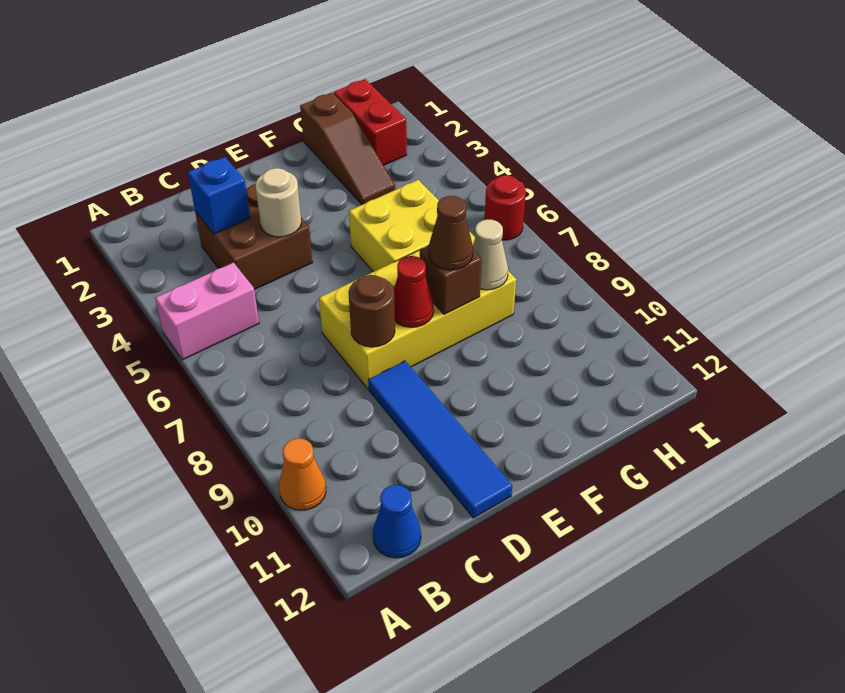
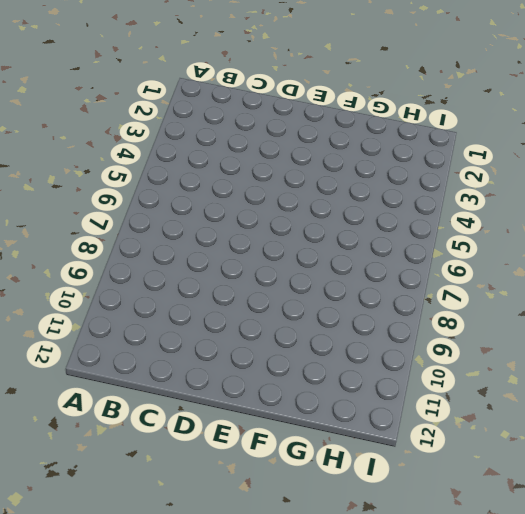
none -> pink 1x2 brick [155,263,259,360]
none -> orange 1x1 cone [279,438,326,510]
none -> blue 1x1 cone [373,485,421,558]

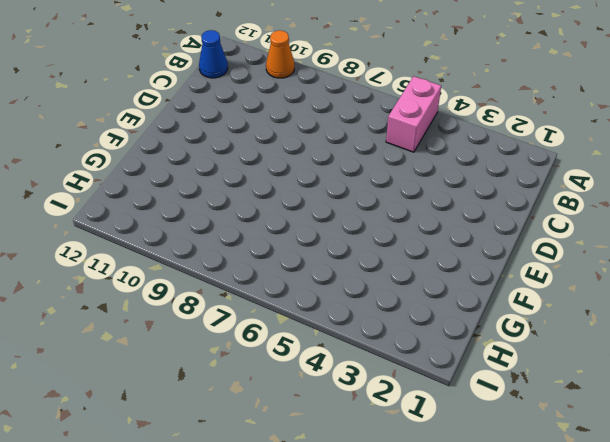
none -> brown 2x2 brick [195,184,313,290]
none -> yellow 2x4 brick [319,231,516,389]
none -> blue 1x4 tile [368,361,512,518]

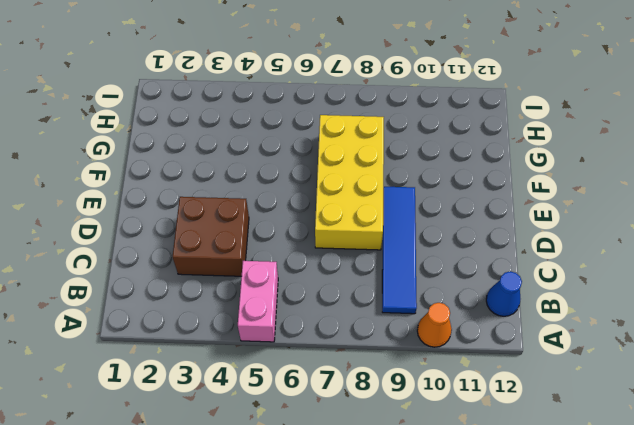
blue 1x4 tile [382,187,417,314] -> blue 1x4 tile turned to [368,361,512,518]
none -> yellow 2x2 brick [349,180,439,272]
none -> brown 1x3 slope [300,93,395,205]
none -> red 1x2 brick [334,79,407,165]

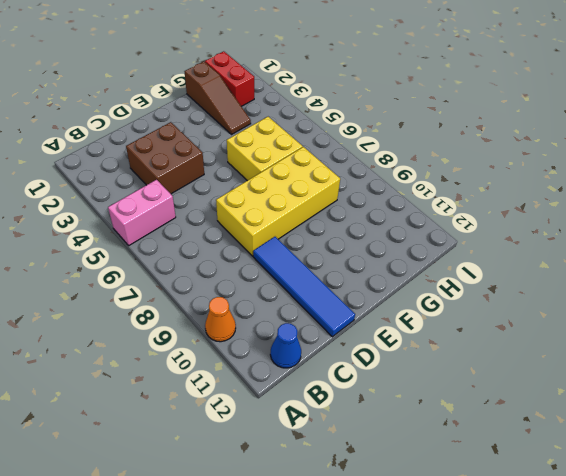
none -> red 1x1 round brick [484,175,526,240]
none -> blue 1x1 brick [188,157,250,234]
none -> tan 1x1 round brick [255,168,301,237]

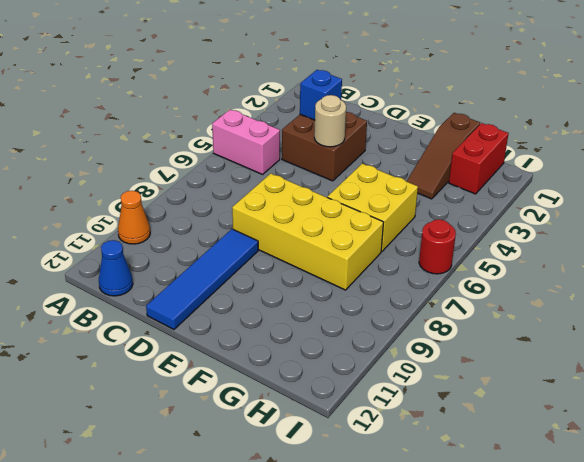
none -> brown 1x1 round brick [348,275,395,347]
none -> red 1x1 cone [394,256,434,327]
none -> brown 1x1 brick [420,246,482,315]

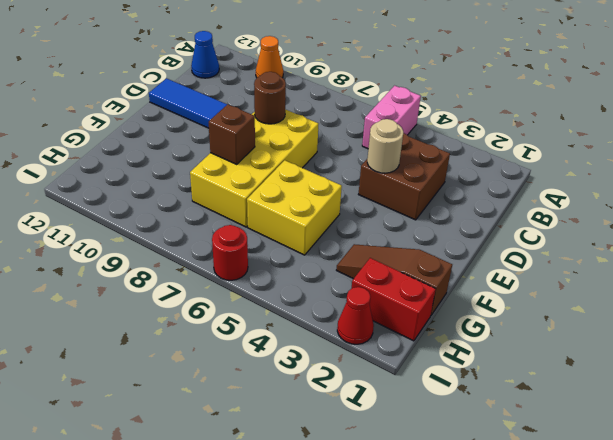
red 1x1 cone [337,287,374,344] -> red 1x1 cone moved to [394,256,434,327]
none -> blue 1x1 brick [188,157,250,234]
none -> tan 1x1 cone [473,219,508,290]
none -> brown 1x1 cone [428,196,473,270]

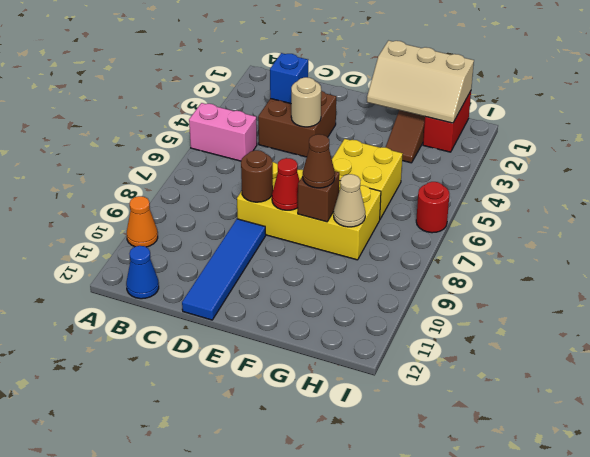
tan 2x3 slope [367,41,474,123] -> none

